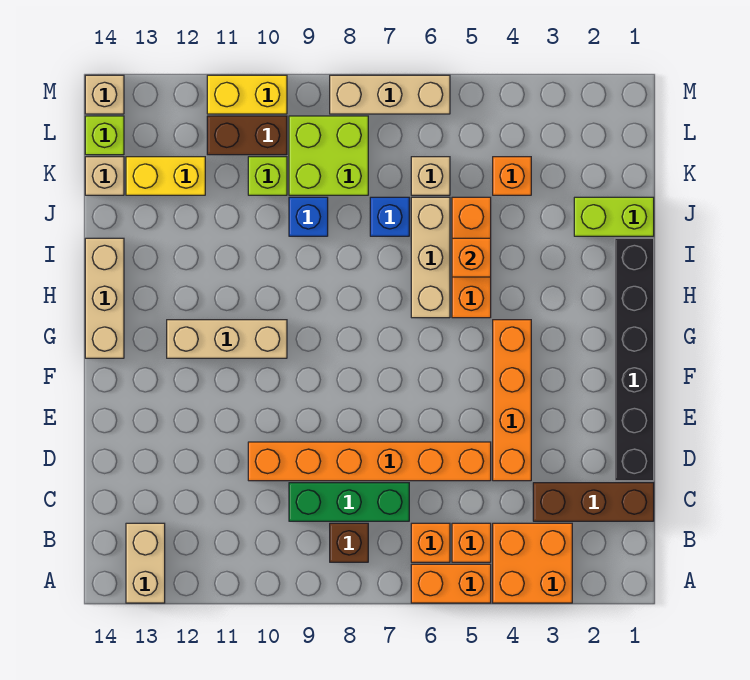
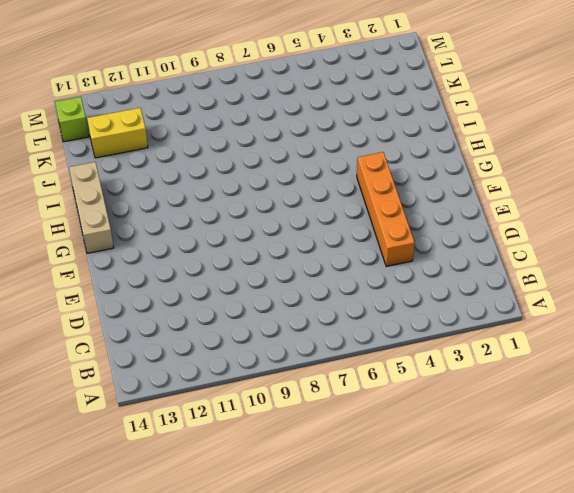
none -> orange 2x2 brick [493,523,572,603]
none -> orange 1x2 brick [411,564,491,603]
none -> tan 1x2 brick [126,523,165,603]
none -> orange 1x1 brick [452,523,491,562]

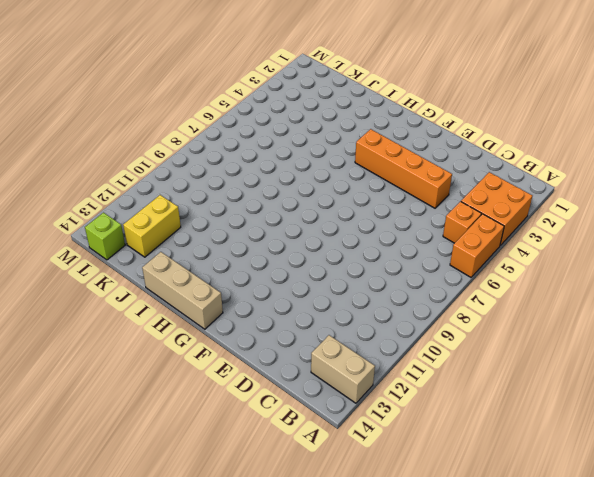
none -> orange 1x1 brick [411,523,450,562]
none -> brown 1x1 brick [330,523,368,562]
none -> brown 1x3 brick [533,483,654,521]
none -> green 1x3 brick [289,483,409,521]

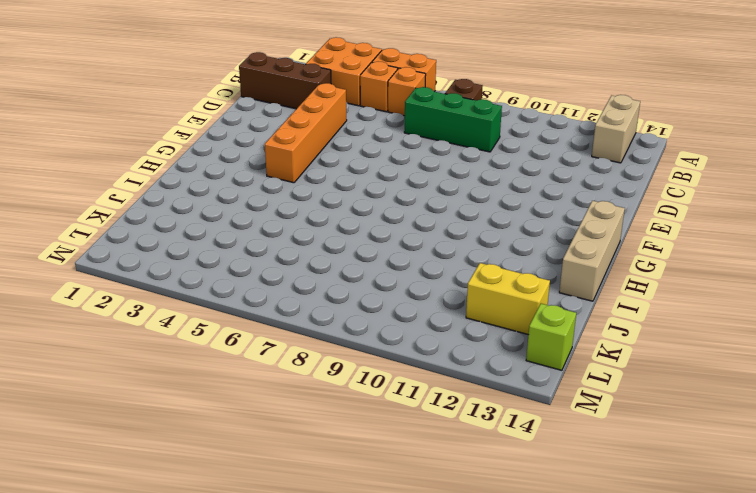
none -> black 1x6 brick [615,238,654,481]
none -> orange 1x6 brick [248,442,491,481]
none -> tan 1x3 brick [167,320,287,358]
none -> orange 1x3 brick [452,197,491,318]

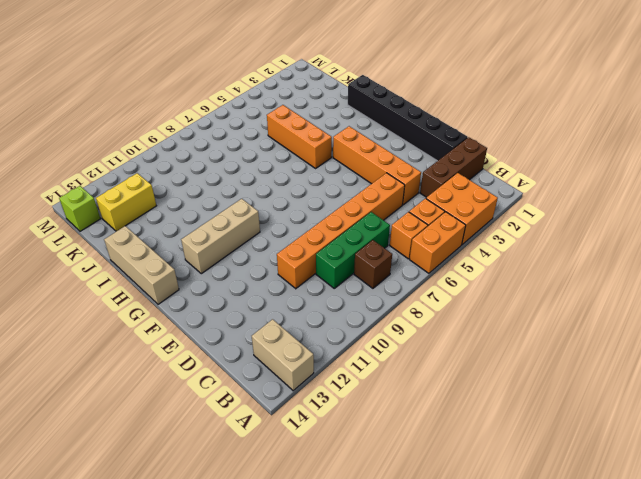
none -> tan 1x3 brick [411,197,450,318]
none -> lime 1x2 brick [574,197,654,236]
none -> blue 1x1 brick [370,197,409,236]
none -> blue 1x1 brick [289,197,328,236]

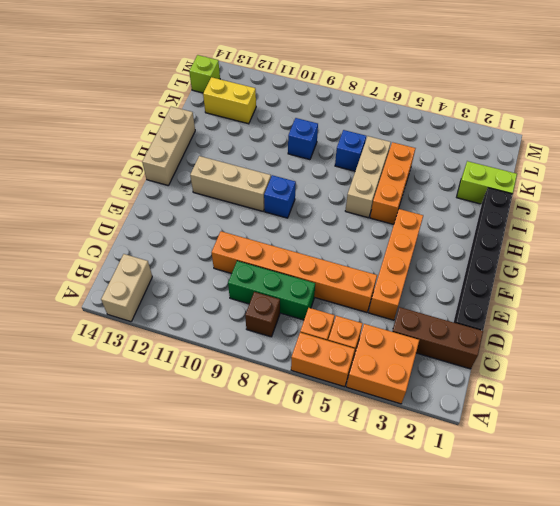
blue 1x1 brick [264,175,296,218] -> none
none -> orange 1x1 brick [493,157,531,195]
none -> tan 1x1 brick [411,157,450,195]
none -> lime 2x2 brick [289,116,368,195]
none -> lime 1x1 brick [248,157,287,195]

